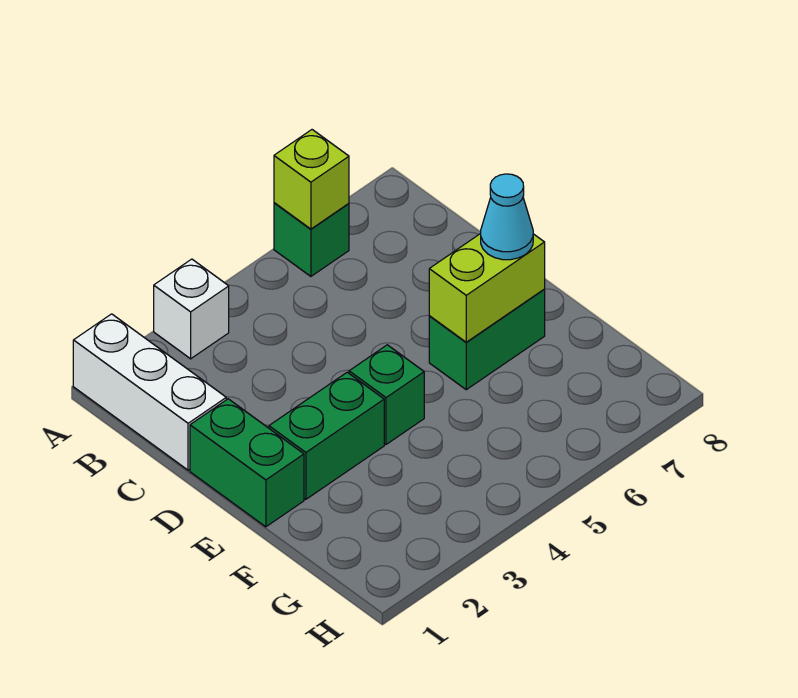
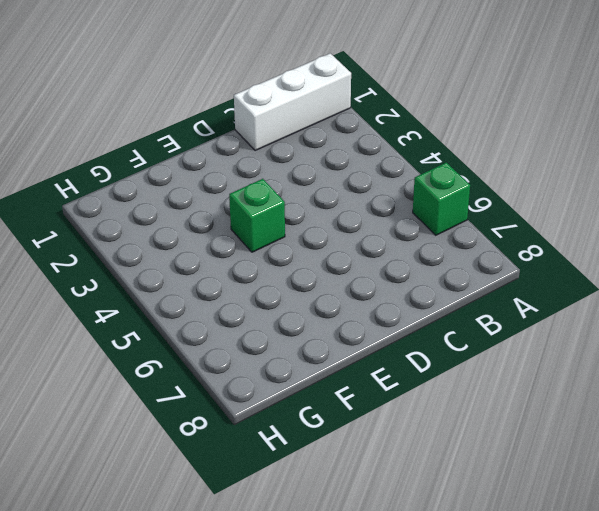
none -> white 1x1 brick [154,259,229,359]
none -> green 1x2 brick [190,399,304,527]

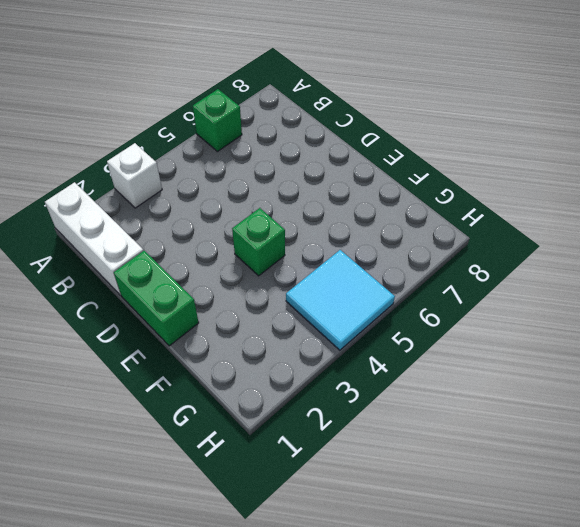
cyan 2x2 tile [286,250,395,350] -> none
none -> green 1x2 brick [269,372,384,499]
none -> green 1x2 brick [429,290,545,390]

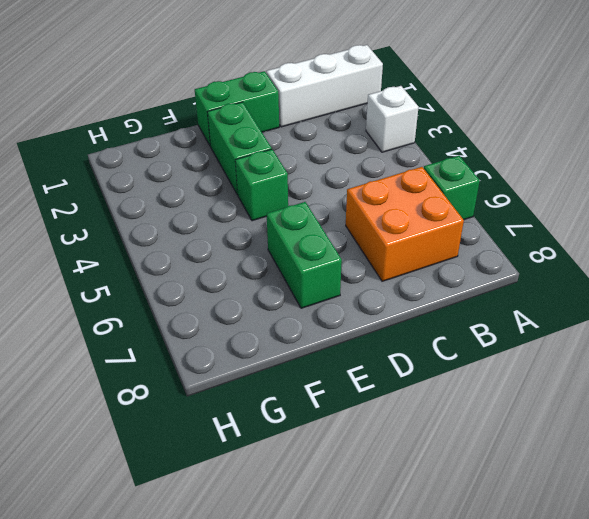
orange 2x2 brick [346,167,464,281] -> none
none -> lime 1x1 brick [274,130,349,229]
none -> lime 1x2 brick [429,234,545,342]

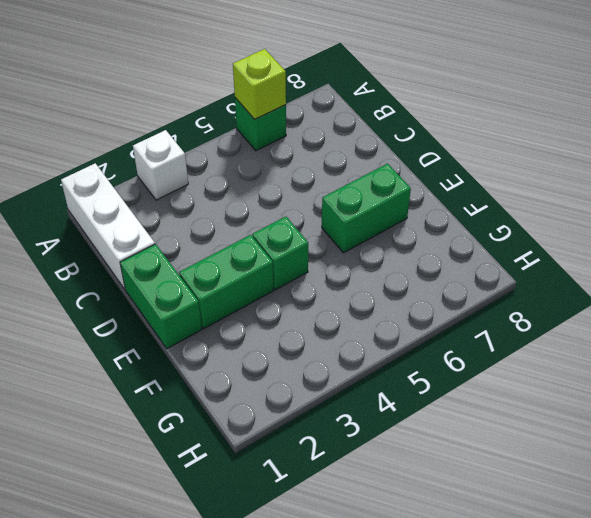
none -> lime 1x2 brick [429,234,545,342]
none -> cyan 1x1 cone [481,174,533,260]

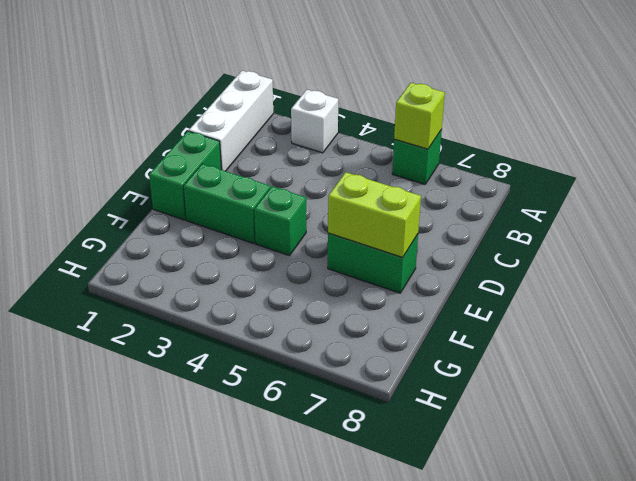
none -> cyan 1x1 cone [481,174,533,260]

